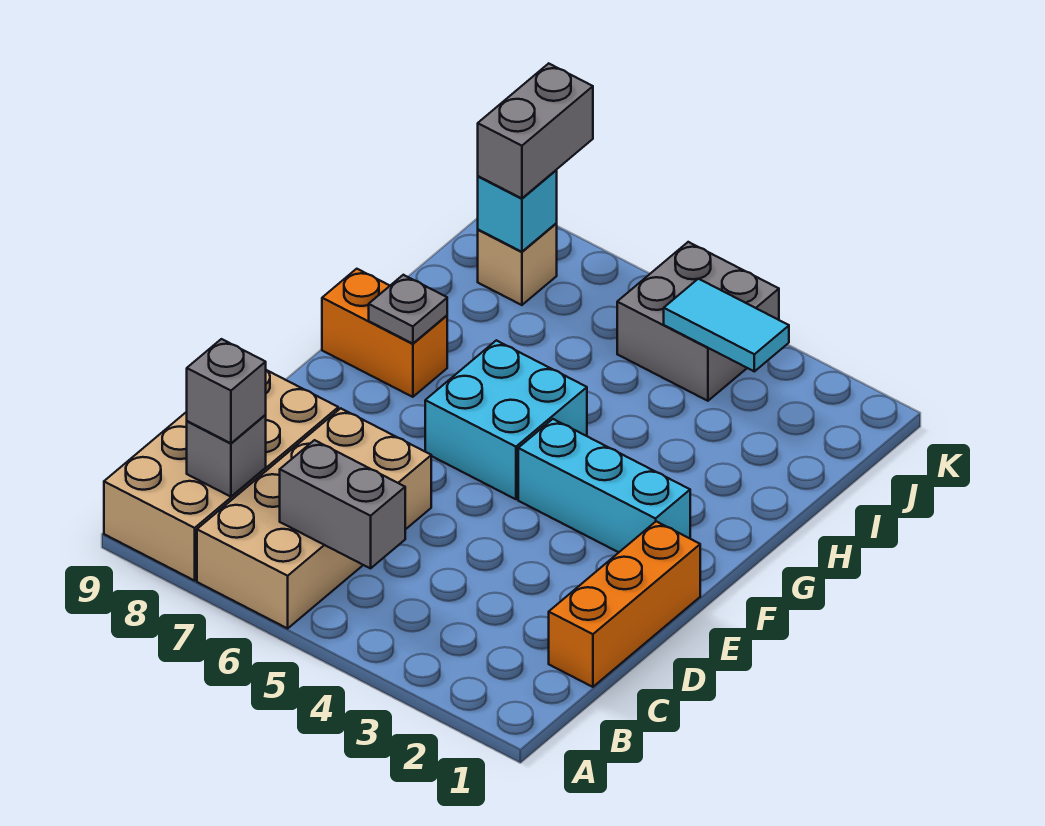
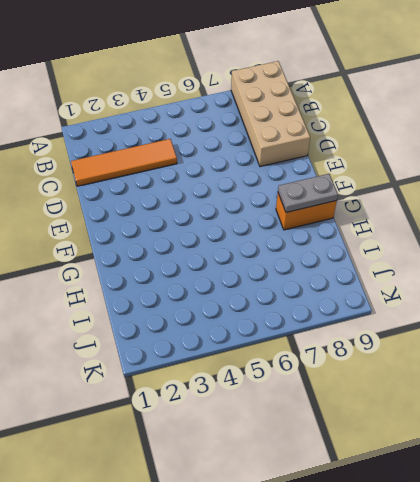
orange 1x4 tile [71,139,177,186] -> orange 1x3 brick [549,521,700,687]
grey 1x2 plate [278,174,338,212] -> grey 1x1 plate [369,275,447,344]
none -> tan 2x4 brick [197,408,431,628]
none -> cyan 1x3 brick [518,419,690,552]
none -> cyan 2x2 brick [425,340,587,499]

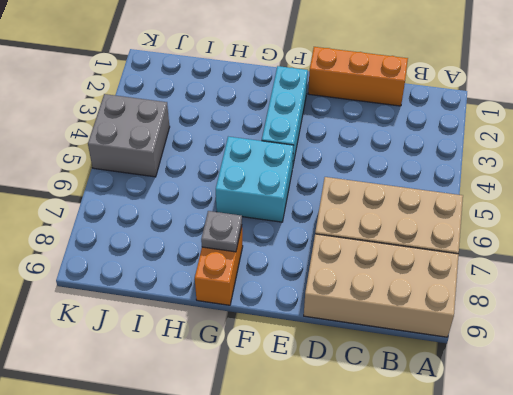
none -> tan 1x1 brick [478,224,557,305]
none -> grey 1x2 brick [280,440,405,568]
none -> grey 1x1 brick [187,415,266,497]

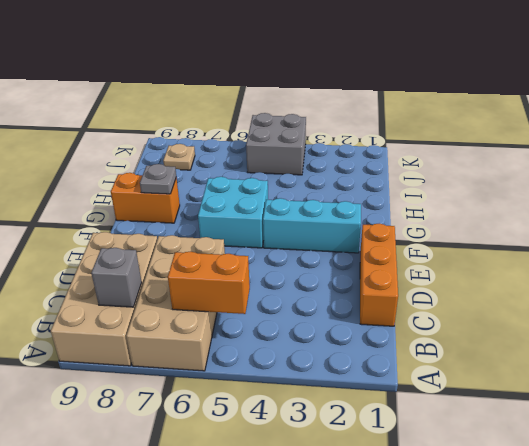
orange 1x2 brick [168,252,250,314] -> grey 1x2 brick [280,440,405,568]
tan 1x1 plate [163,144,195,170] -> tan 1x1 brick [478,224,557,305]
none -> cyan 1x2 tile [664,279,789,371]
none -> cyan 1x1 brick [478,170,557,252]
none -> grey 1x1 brick [187,339,266,443]

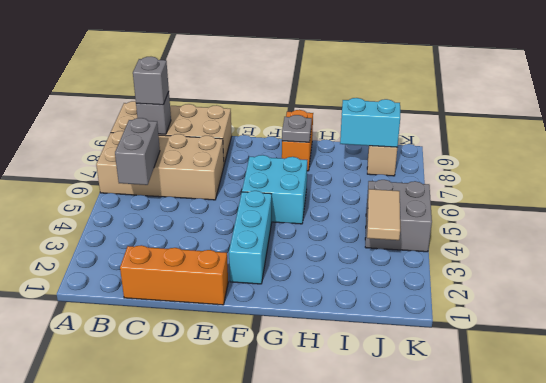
cyan 1x2 brick [340,98,400,147] -> cyan 1x1 brick [478,170,557,252]
tan 1x2 tile [367,189,400,240] -> cyan 1x2 tile [664,279,789,371]
none -> grey 1x2 brick [478,63,593,198]

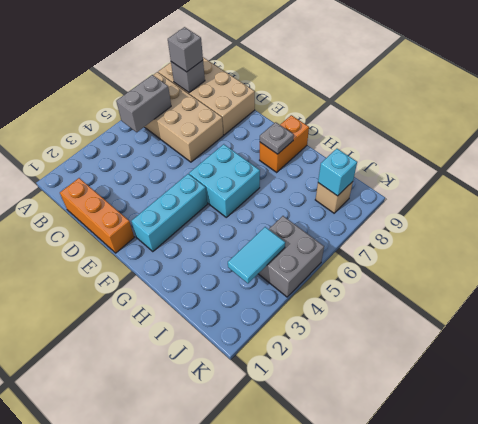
none -> grey 1x2 brick [478,63,593,198]

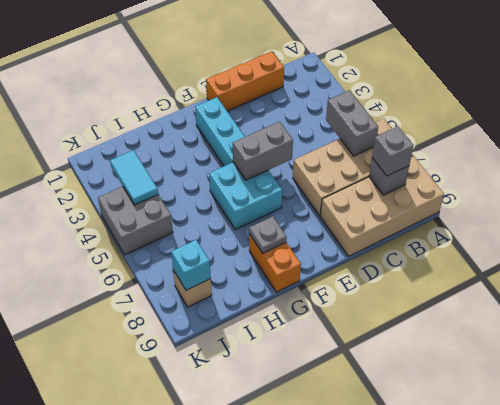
grey 1x2 brick [233,122,293,180] -> grey 1x2 brick moved to [478,63,593,198]

